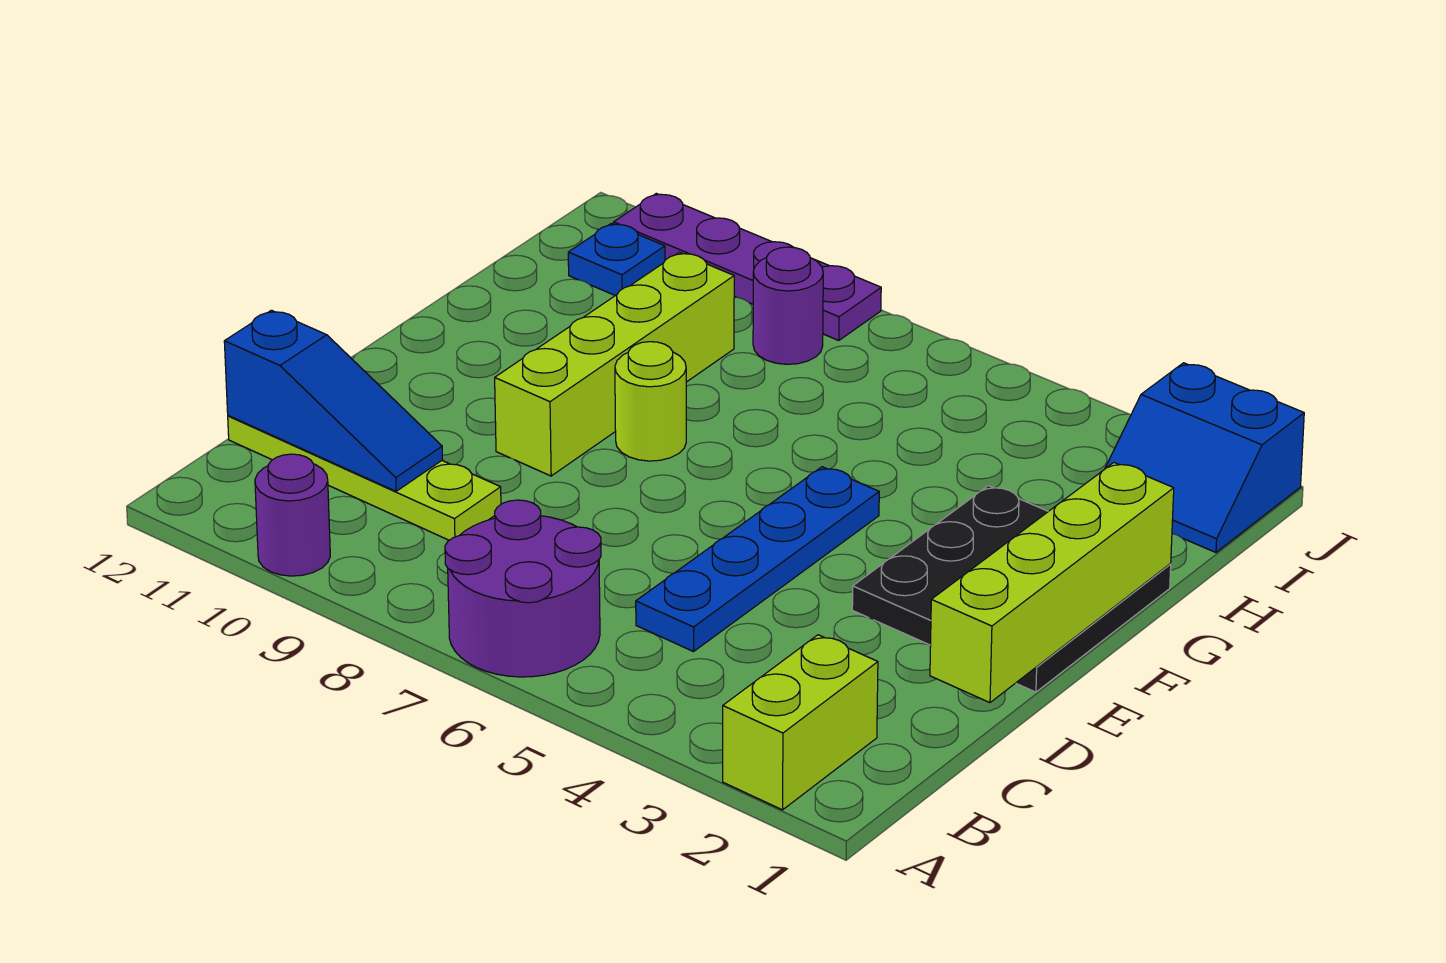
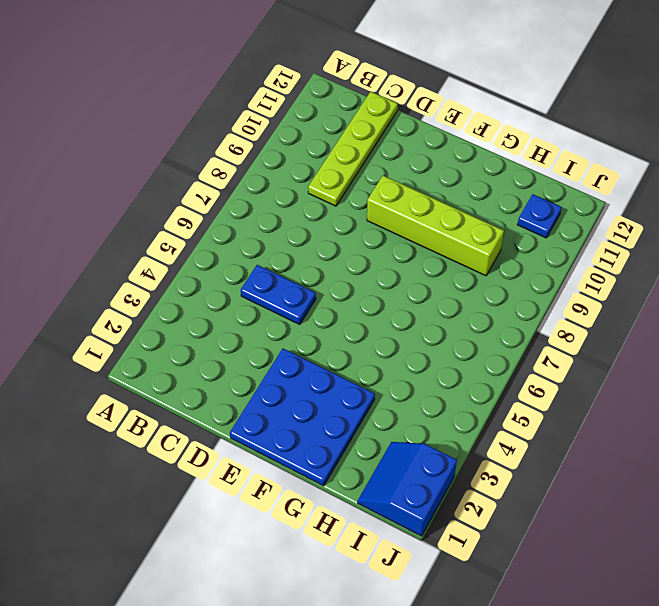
blue 1x2 plate [241,265,316,324] -> blue 1x4 plate [636,467,879,652]
blue 3x3 plate [230,349,375,486] -> black 3x3 plate [852,486,1171,692]
none -> lime 1x2 brick [723,635,878,810]
none -> purple 2x2 round brick [445,500,601,677]
none -> purple 1x1 round brick [255,454,330,576]

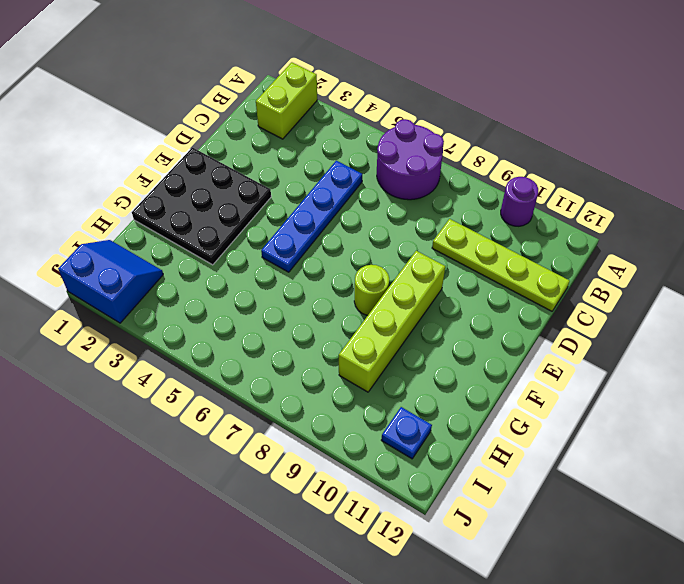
none -> purple 1x1 round brick [753,247,823,364]
none -> purple 1x4 plate [614,193,881,341]
none -> blue 1x3 slope [224,310,443,491]

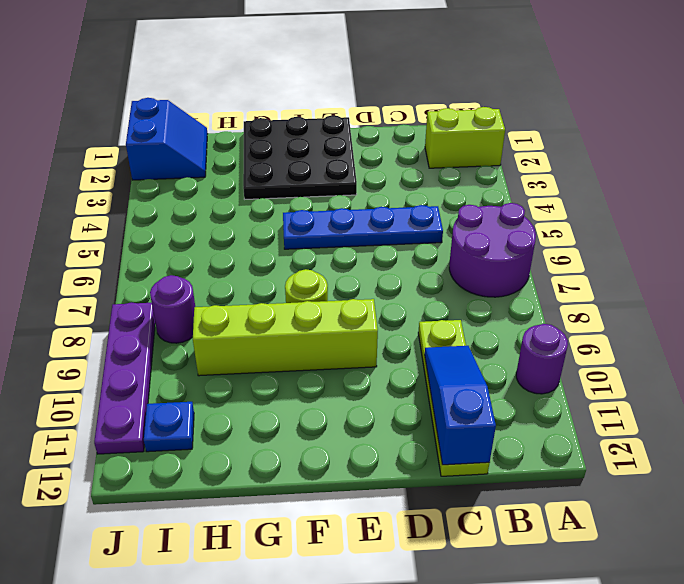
none -> lime 1x4 brick [930,463,1174,703]

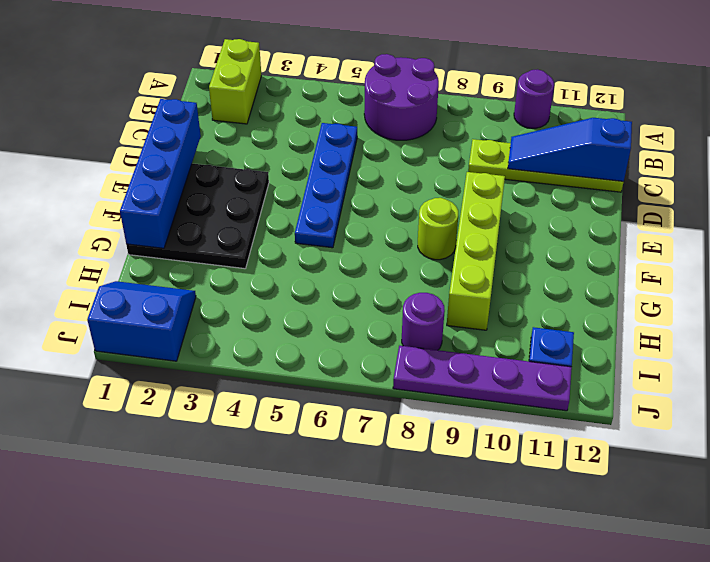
blue 1x4 brick [120,99,201,248] -> lime 1x4 brick [930,463,1174,703]

